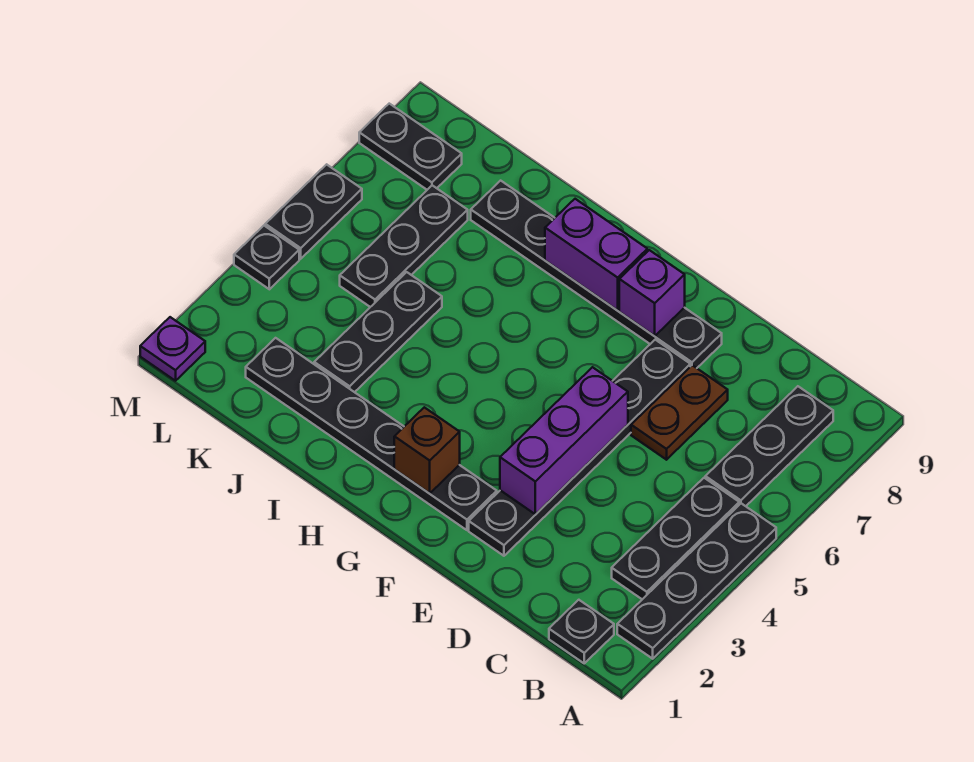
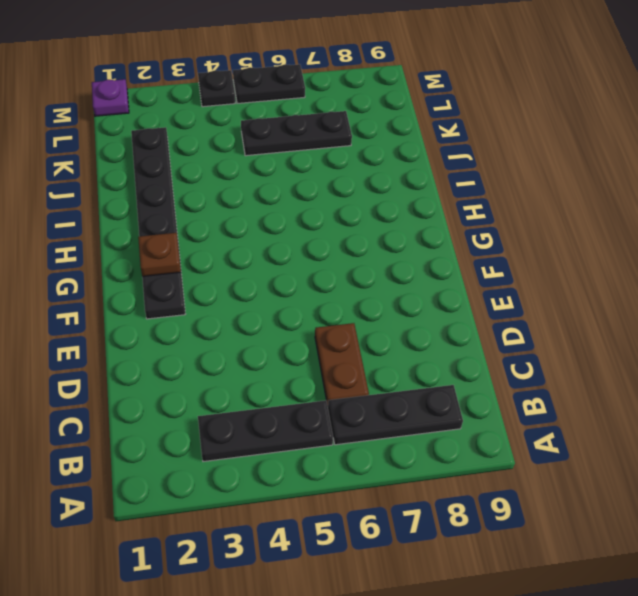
brown 1x2 plate [315,323,369,406] -> brown 1x2 plate turned to [631,365,728,460]
brown 1x1 plate [138,233,181,277] -> brown 1x1 brick [394,407,460,493]
none -> black 1x4 plate [617,503,776,659]
none -> black 1x1 plate [549,600,614,663]
none -> black 1x6 plate [469,340,690,556]

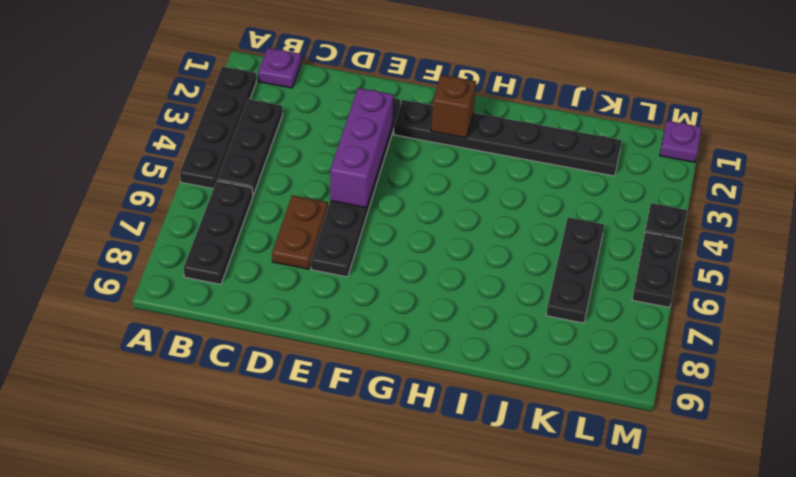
purple 1x1 plate [258,48,301,88] -> black 1x1 plate [549,600,614,663]
none -> black 1x6 plate [471,181,722,368]
none -> black 1x3 plate [314,272,442,392]
none -> black 1x2 plate [359,104,462,190]

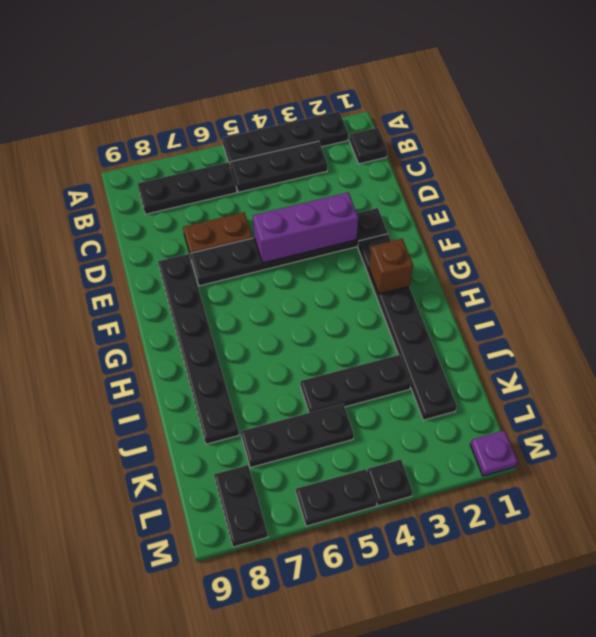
none -> purple 1x1 brick [619,250,685,336]
none -> purple 1x2 brick [545,199,647,310]

